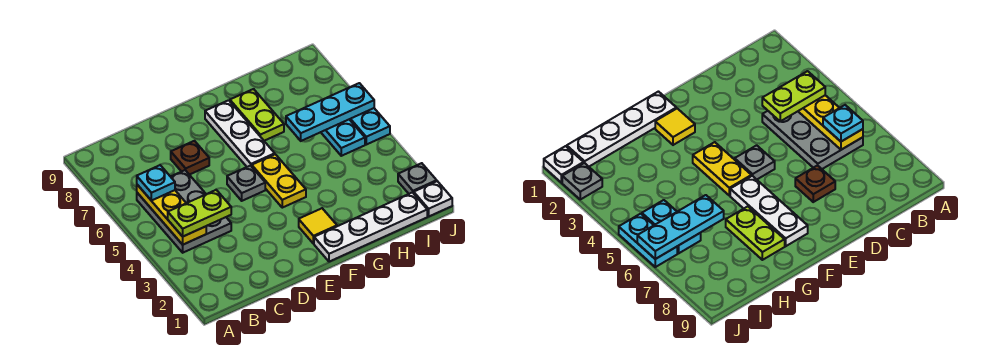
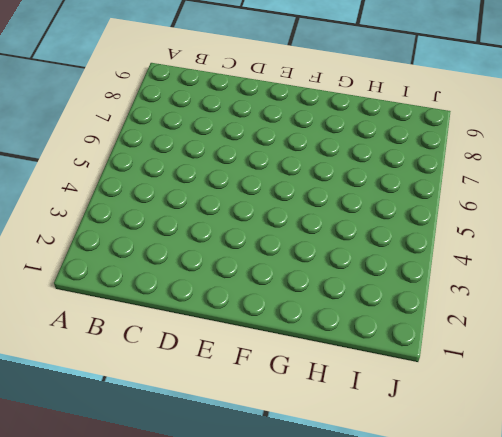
none -> grey 2x3 plate [137,170,231,253]
none -> brown 1x1 plate [171,141,209,175]
none -> grey 1x1 plate [227,166,265,201]

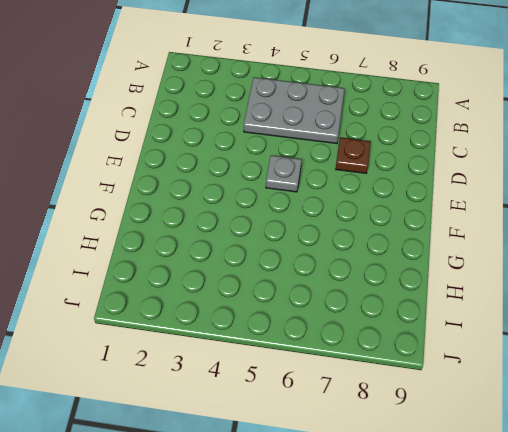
none -> white 1x4 plate [314,192,427,262]
none -> yellow 1x1 tile [299,208,337,244]
none -> yellow 1x2 plate [252,154,306,208]

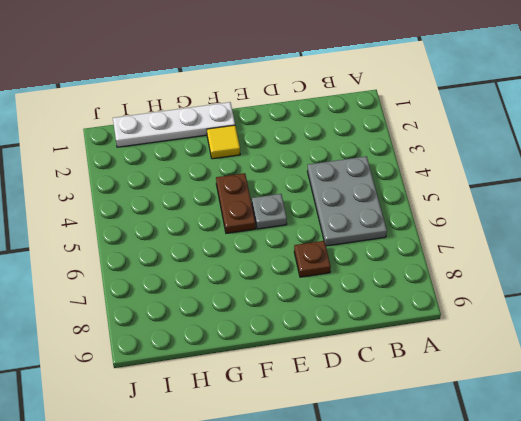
brown 1x2 plate [216,173,256,233] -> yellow 1x2 plate [252,154,306,208]
none -> white 1x3 plate [205,100,275,167]
none -> lime 1x2 plate [230,89,284,141]
none -> cyan 1x2 plate [321,120,365,156]

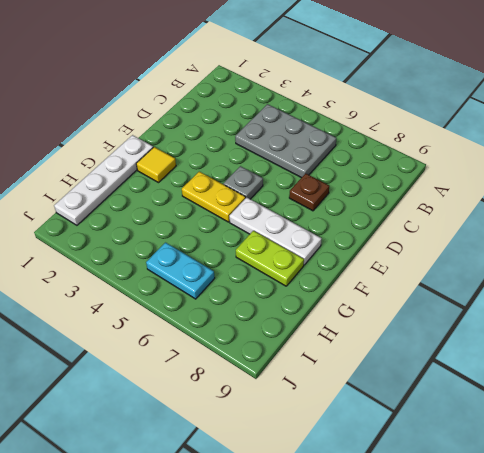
none -> white 1x1 plate [414,181,452,216]
none -> grey 1x1 plate [398,163,437,194]
none -> cyan 1x2 plate [349,108,390,145]

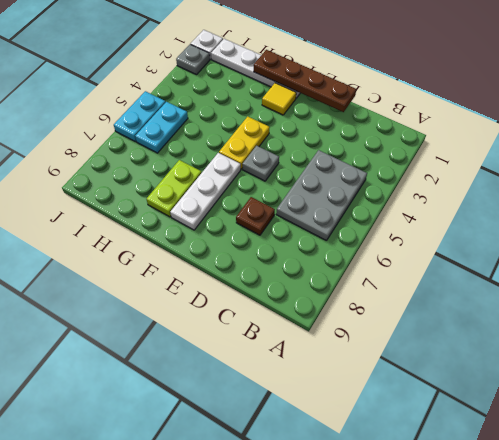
brown 1x4 plate [254,50,356,112] -> none
none -> yellow 1x3 plate [137,185,206,245]
none -> cyan 1x3 plate [286,83,374,141]
none -> lime 1x2 plate [168,190,231,237]

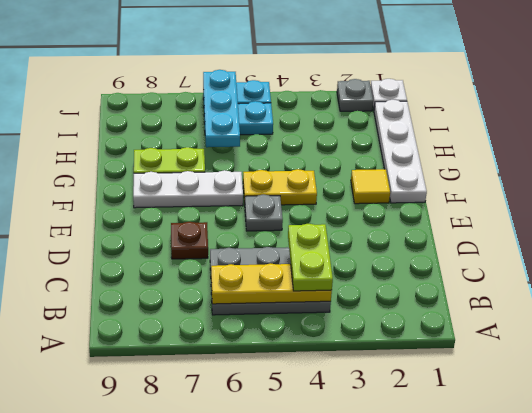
none -> cyan 1x1 plate [137,165,175,201]

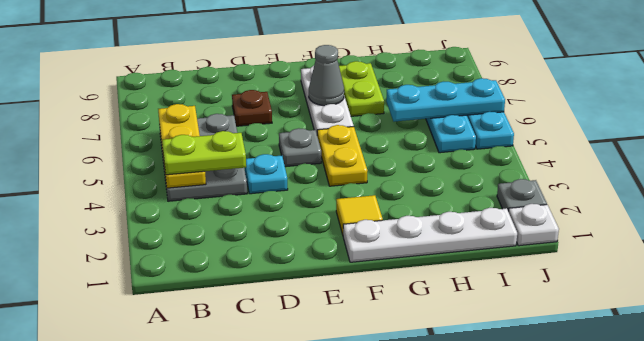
cyan 1x1 plate [245,154,288,194] -> cyan 1x1 plate moved to [137,165,175,201]
grey 1x1 cone [309,45,344,106] -> none

